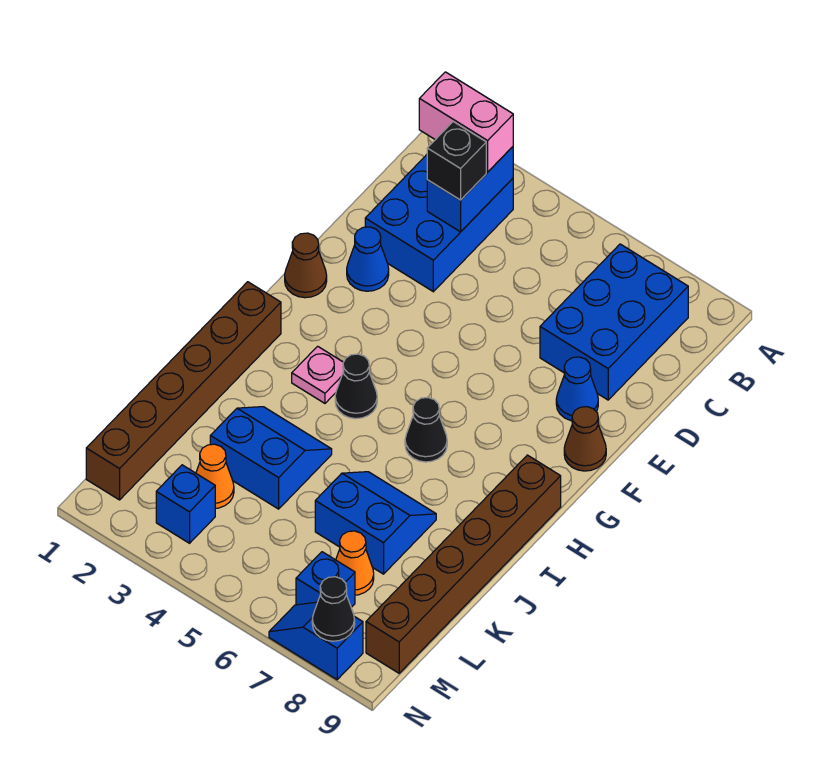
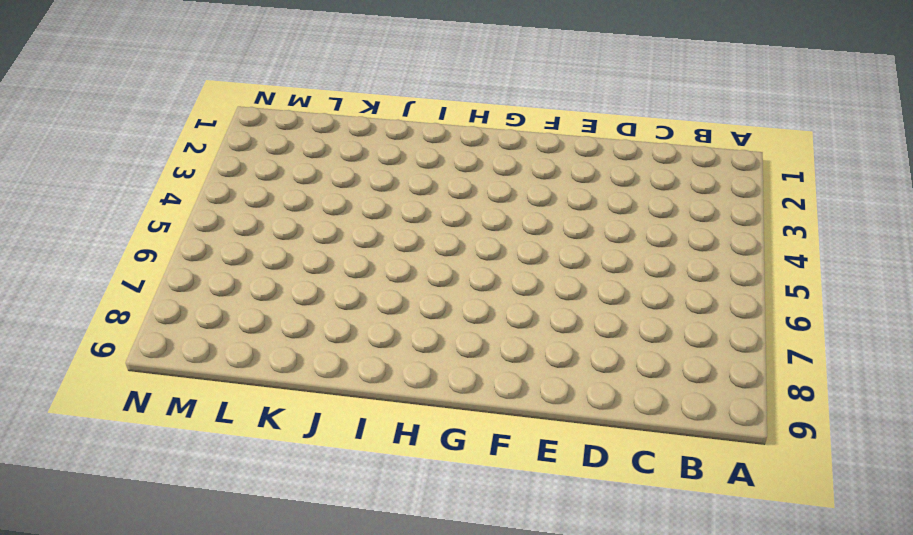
none -> blue 2x3 brick [365,155,513,292]
none -> blue 2x3 brick [540,244,688,400]
none -> blue 1x1 cone [347,227,389,291]

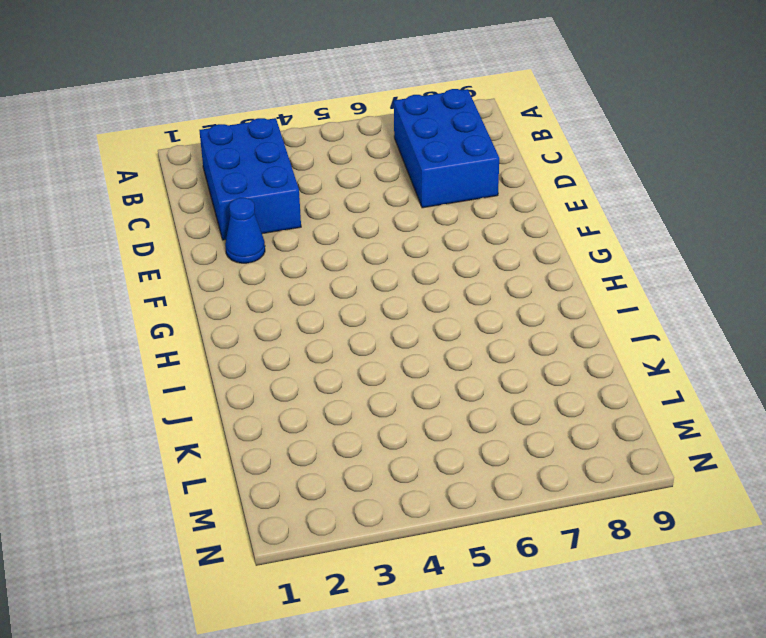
none -> blue 1x1 cone [556,357,598,421]
none -> brown 1x1 cone [285,233,327,298]
none -> brown 1x1 cone [564,407,606,471]

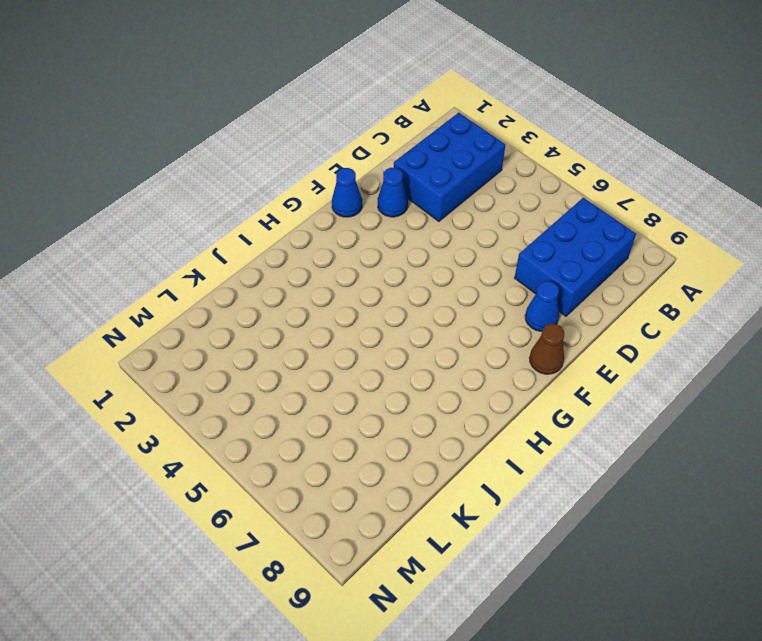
blue 1x1 cone [332,168,362,217] -> brown 1x1 cone [285,233,327,298]
none -> brown 1x6 brick [86,282,281,500]
none -> pink 1x1 plate [292,346,343,403]
none -> black 1x1 cone [335,354,377,419]

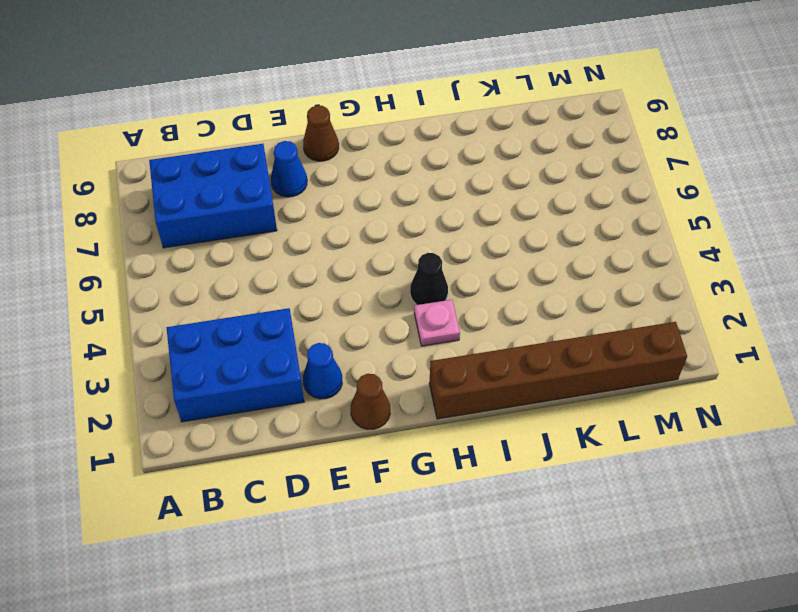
none -> black 1x1 cone [405,397,447,462]
none -> brown 1x6 brick [366,455,561,673]
none -> blue 2x2 slope [210,407,332,509]

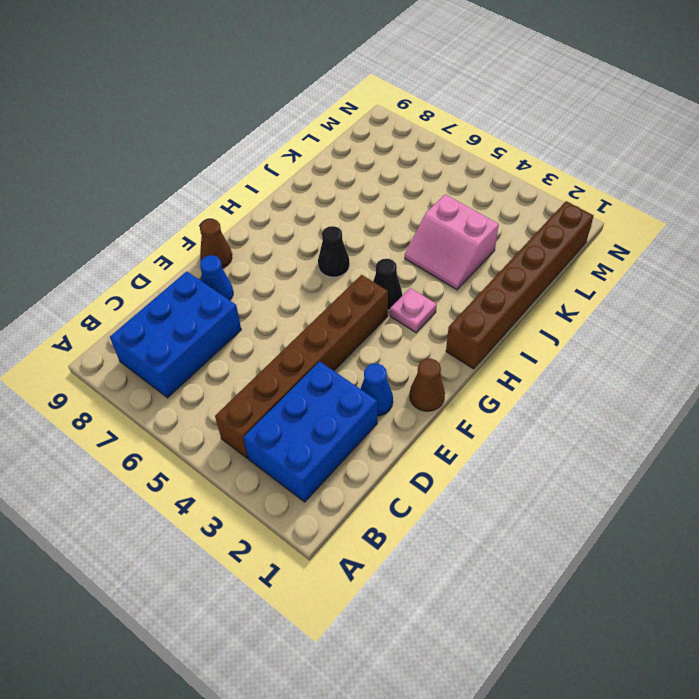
brown 1x6 brick [215,275,388,458] -> brown 1x6 brick moved to [366,455,561,673]
pink 2x2 slope [405,194,499,290] -> blue 2x2 slope [210,407,332,509]
none -> blue 2x2 slope [315,472,436,574]
none -> orange 1x1 cone [196,444,234,508]
none -> orange 1x1 cone [336,531,374,595]

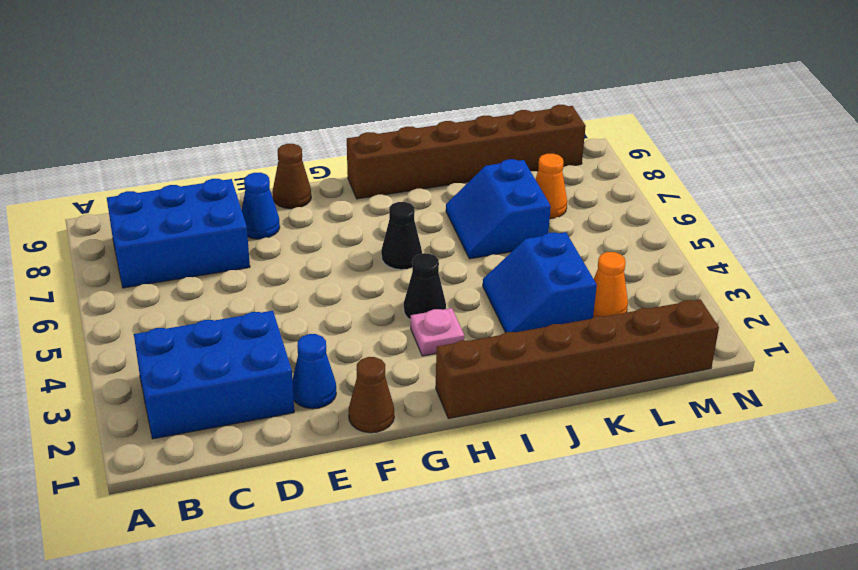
none -> blue 1x1 brick [156,465,215,543]
none -> blue 1x1 brick [296,552,355,607]
none -> blue 1x2 slope [269,602,363,680]

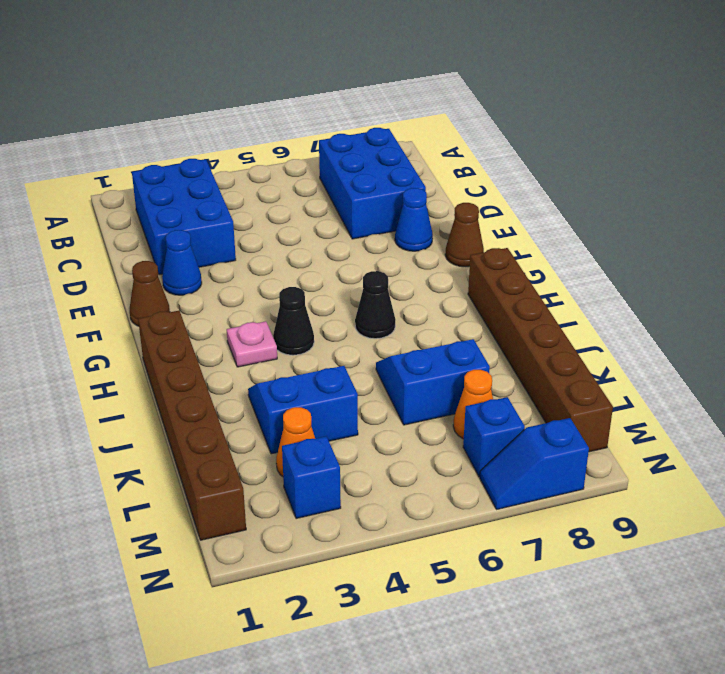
none -> blue 1x2 brick [427,147,513,232]
none -> black 1x1 cone [312,577,355,641]
none -> pink 1x2 brick [419,72,513,172]

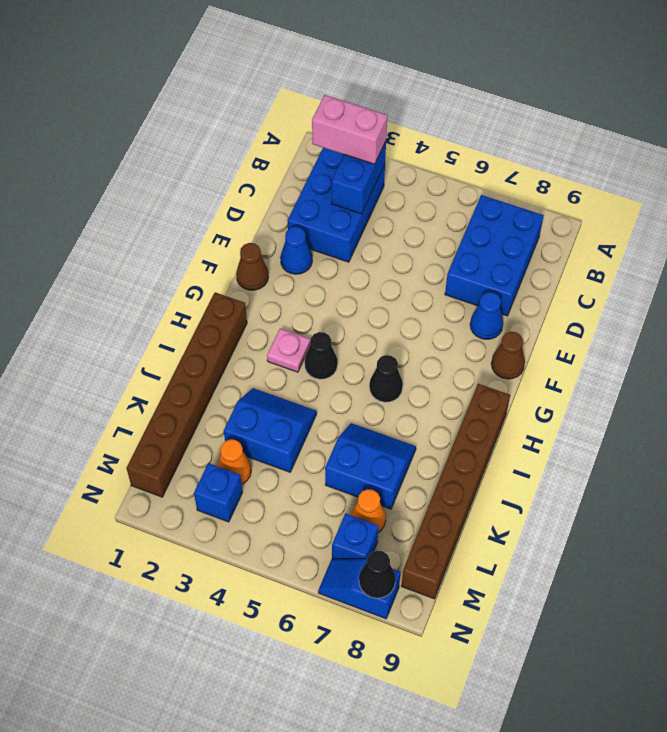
none -> black 1x1 brick [427,122,486,200]

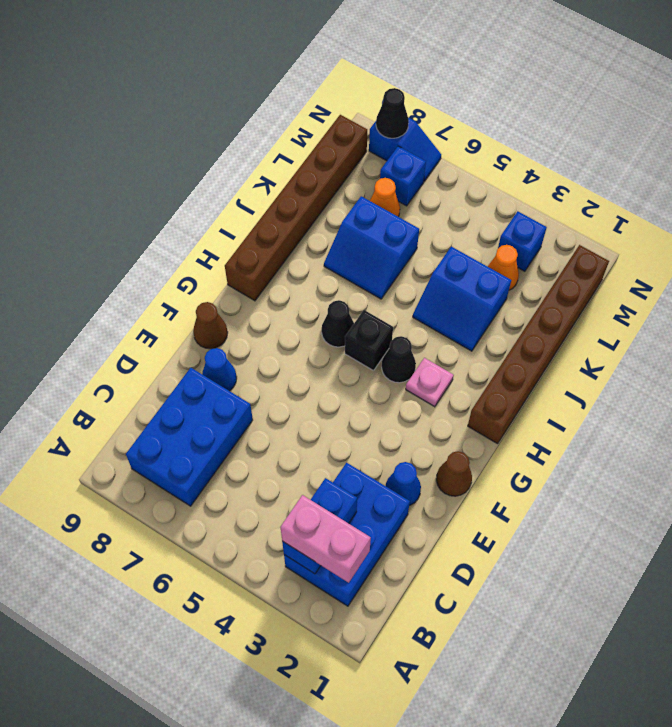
black 1x1 brick [345,310,393,371] -> black 1x1 brick moved to [427,122,486,200]

